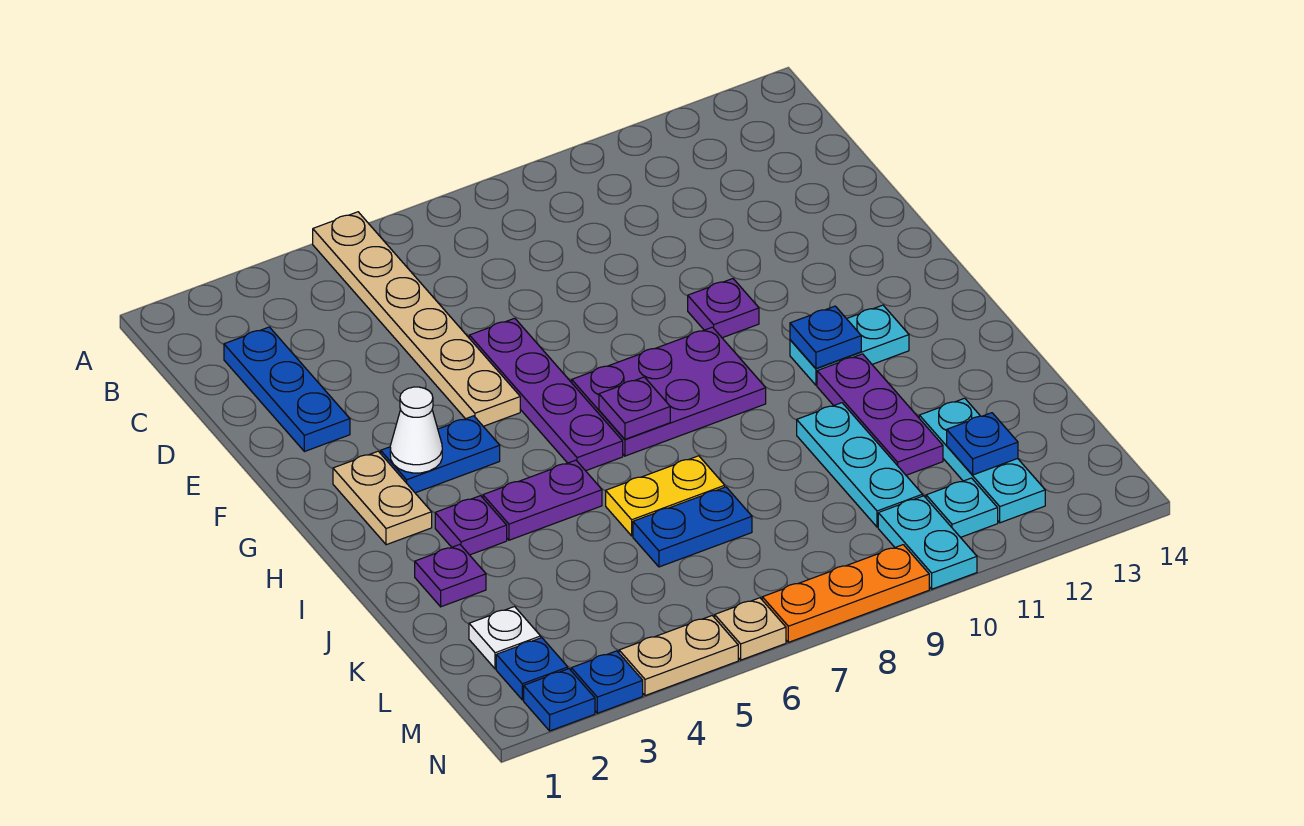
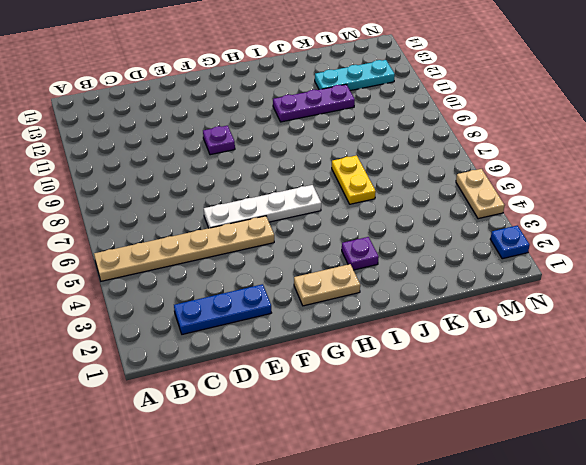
white 1x4 plate [204,185,321,228] -> purple 1x4 plate [469,318,623,471]
none -> blue 1x2 plate [381,416,500,493]
none -> purple 2x3 plate [572,327,766,456]
none -> cyan 1x2 plate [790,305,909,385]

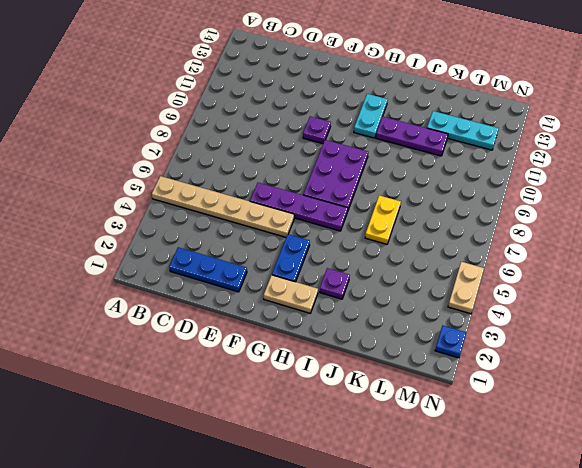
none -> purple 1x2 plate [483,460,602,540]
none -> purple 1x1 plate [415,545,486,607]
none -> cyan 1x3 plate [797,403,923,527]

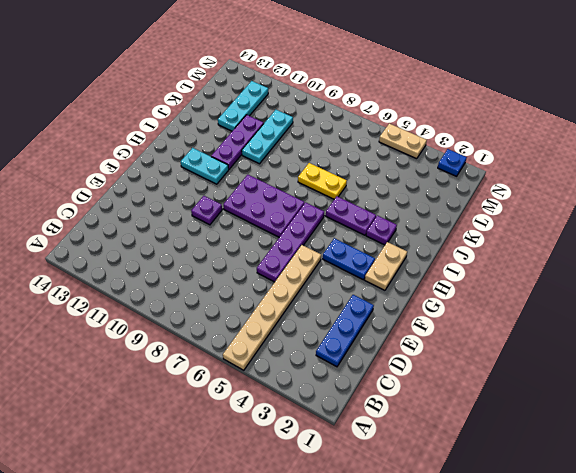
none -> purple 1x1 plate [415,545,486,607]
none -> blue 1x2 plate [633,487,752,567]
none -> white 1x1 plate [469,607,541,669]

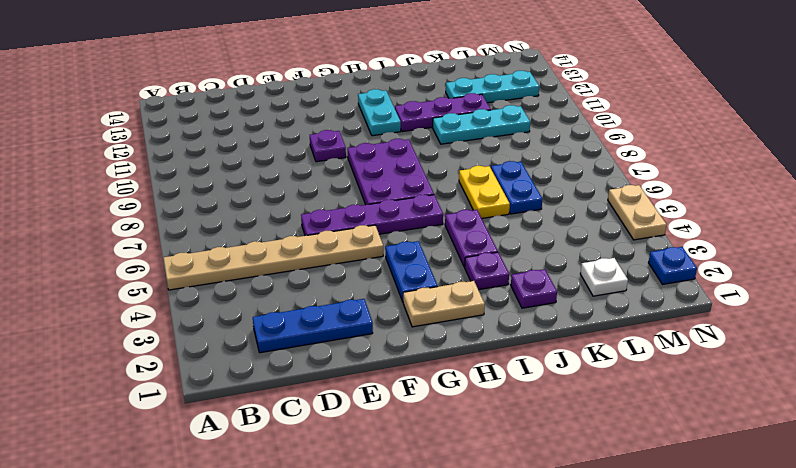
none -> blue 1x1 plate [496,638,568,700]
none -> cyan 1x2 plate [878,496,977,589]
none -> cyan 1x1 plate [926,478,998,537]

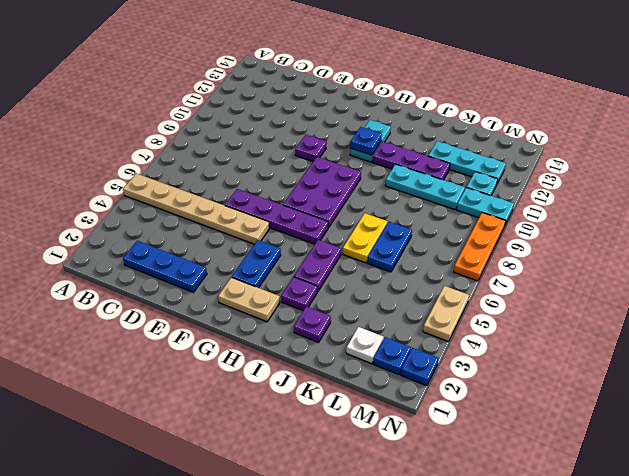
none -> blue 1x1 plate [571,651,643,713]
none -> tan 1x1 plate [715,598,786,660]
none -> white 1x1 cone [390,387,442,473]

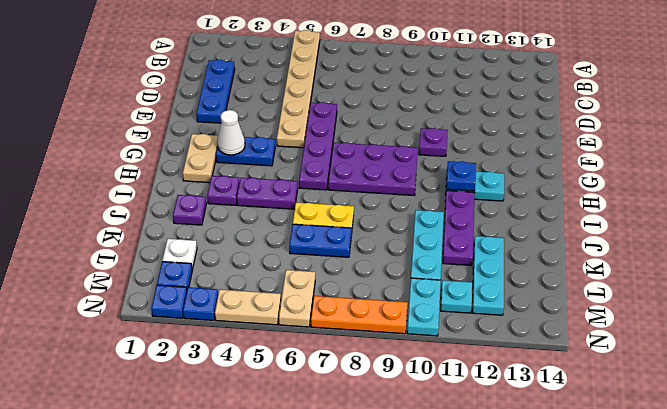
tan 1x2 plate [279,270,315,327] -> tan 1x1 plate [715,598,786,660]
none -> purple 1x1 plate [599,377,670,439]
none -> blue 1x1 plate [947,413,1018,475]

